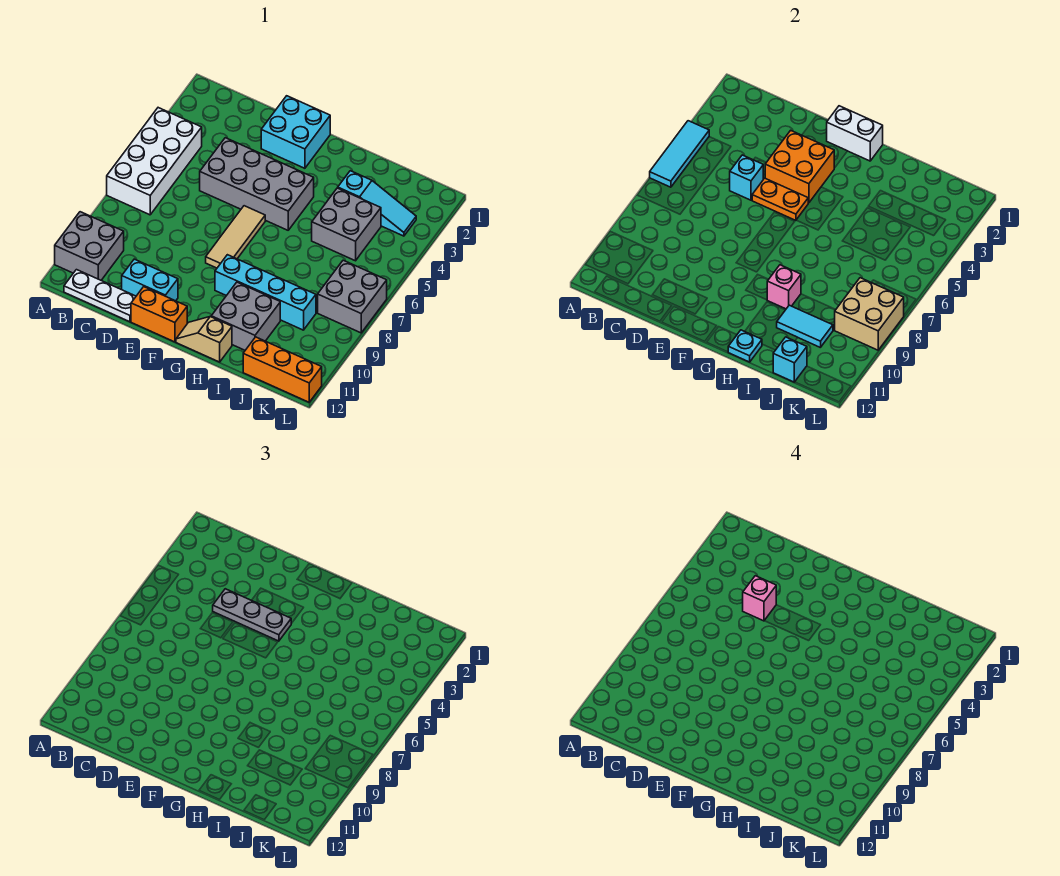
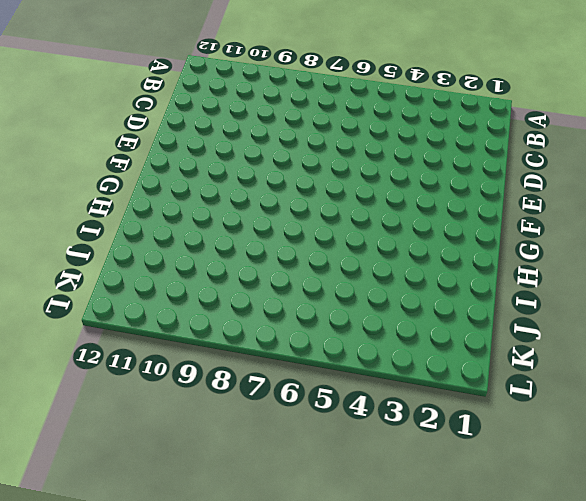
none -> white 2x4 brick [107,108,202,215]
none -> grey 2x2 brick [55,212,124,280]
none -> white 1x3 plate [64,270,136,322]

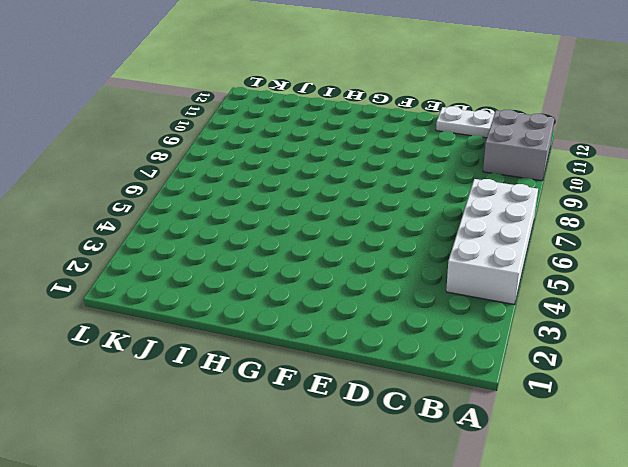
none -> grey 2x4 brick [200,138,314,230]
none -> cyan 1x2 brick [122,259,178,301]
none -> cyan 2x2 brick [261,96,330,168]

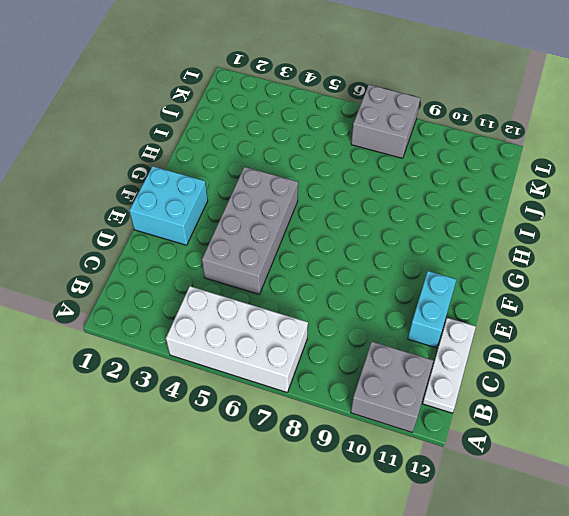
none -> orange 1x2 brick [131,287,187,342]
none -> tan 1x3 tile [206,206,265,268]
none -> cyan 1x4 brick [215,255,316,330]

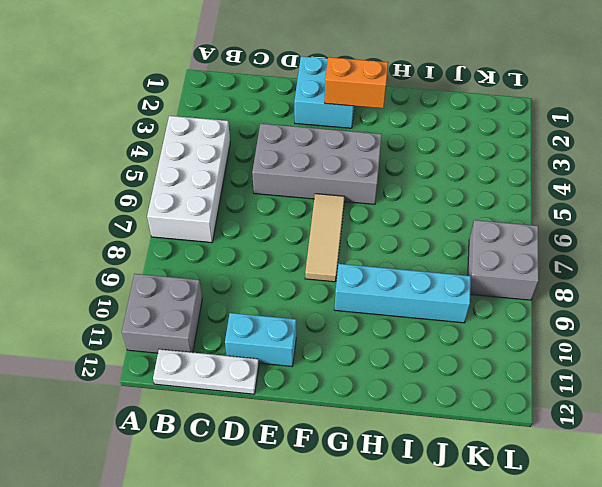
orange 1x2 brick [325,57,388,108] -> orange 1x2 brick moved to [131,287,187,342]
none -> tan 1x2 slope [176,317,232,362]
none -> grey 2x2 brick [211,282,280,350]
none -> cyan 1x3 slope [338,171,416,236]

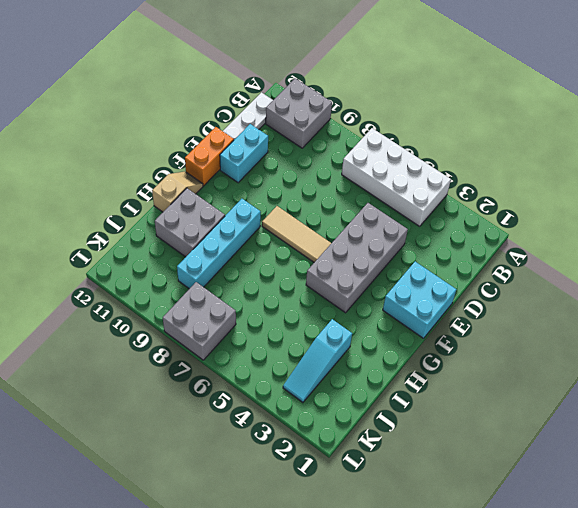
none -> grey 2x2 brick [312,188,381,261]
none -> orange 1x3 brick [243,337,322,402]
none -> cyan 1x3 tile [650,121,709,187]

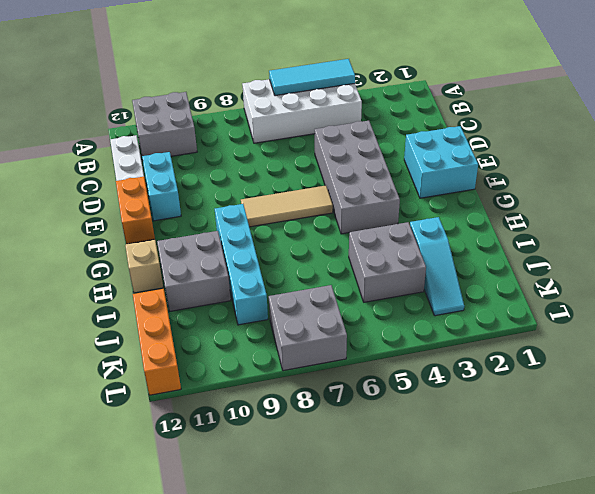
none -> cyan 1x1 brick [730,155,763,200]
none -> orange 2x2 brick [765,130,834,203]
none -> orange 1x2 plate [752,178,808,220]

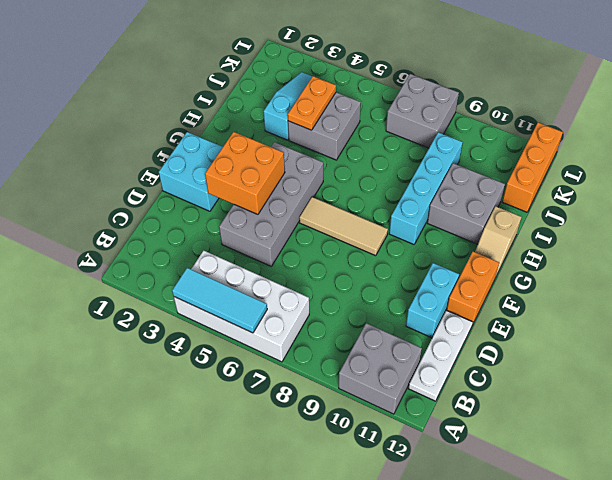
orange 1x2 plate [288,76,336,130] -> orange 1x2 plate moved to [752,178,808,220]
none -> cyan 1x1 brick [730,155,763,200]
none -> white 1x2 brick [827,106,883,161]
none -> pink 1x1 brick [767,265,801,309]

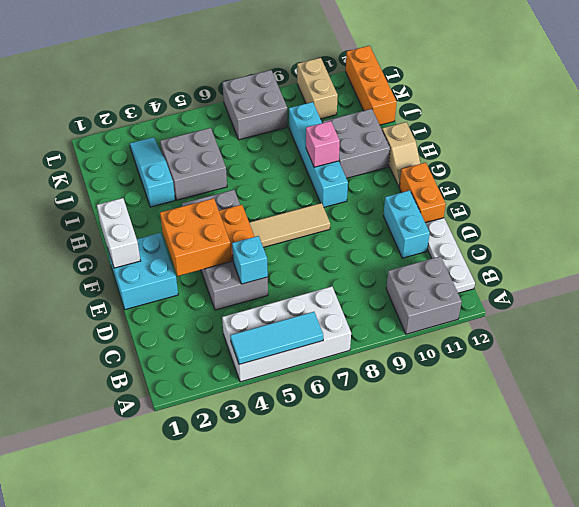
tan 1x2 brick [297,58,338,119] -> none
none -> cyan 1x1 plate [728,330,762,362]
none -> cyan 1x2 tile [777,305,833,348]
none -> cyan 1x1 brick [773,337,807,382]

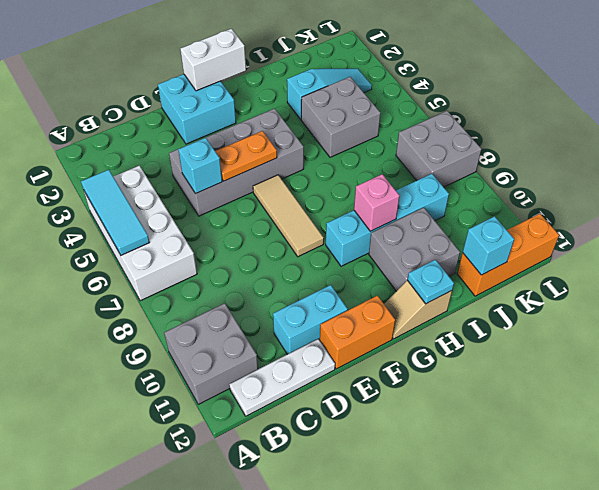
none -> orange 2x2 brick [765,130,834,203]
none -> cyan 1x2 tile [777,305,833,348]
none -> tan 2x2 brick [835,278,904,350]

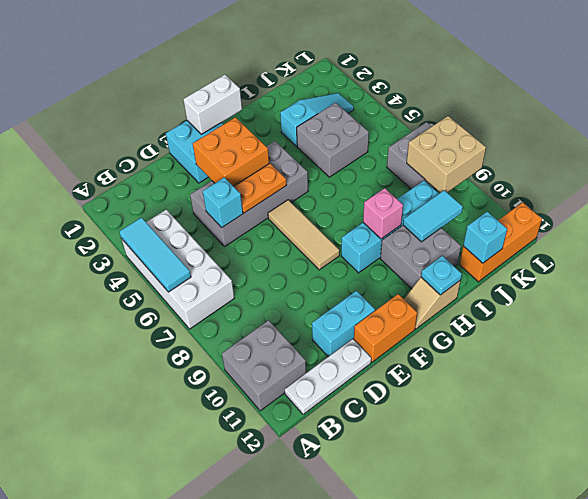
none -> grey 1x3 plate [213,589,291,641]
none -> pink 1x1 brick [743,576,776,621]

